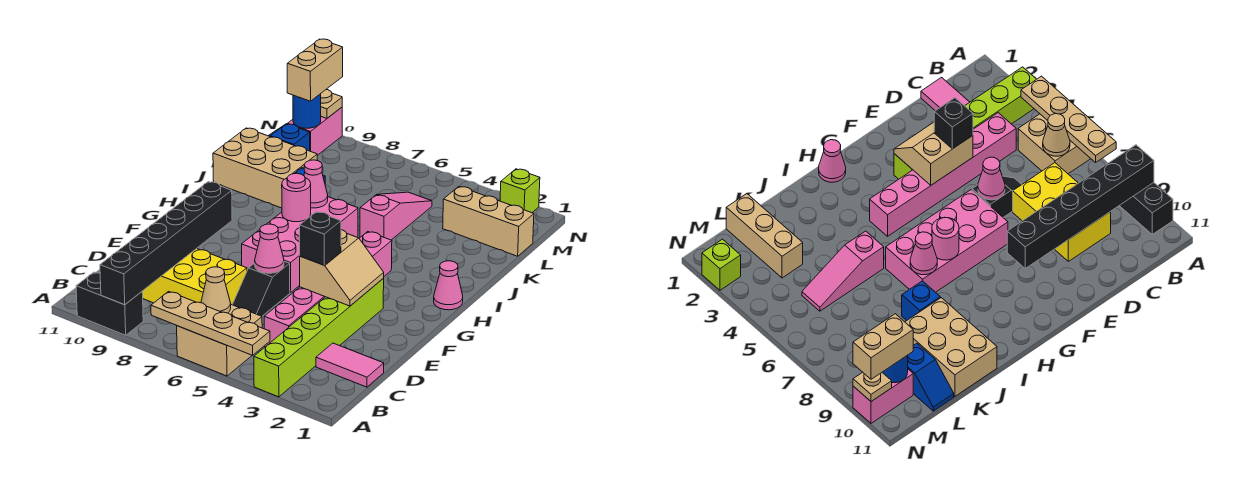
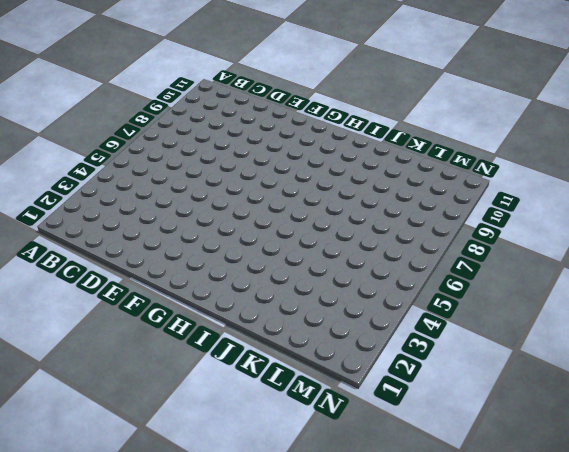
none -> lime 1x6 brick [254,279,384,397]
none -> tan 2x2 brick [177,305,262,376]
none -> black 1x2 brick [76,272,143,335]

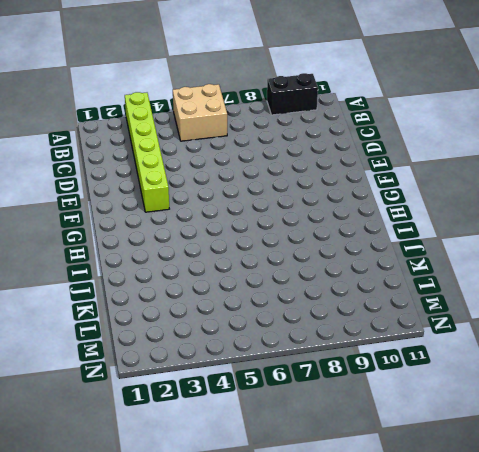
none -> pink 1x2 tile [316,343,384,387]
none -> pink 1x6 brick [264,232,392,347]
none -> yellow 2x3 brick [142,249,247,305]

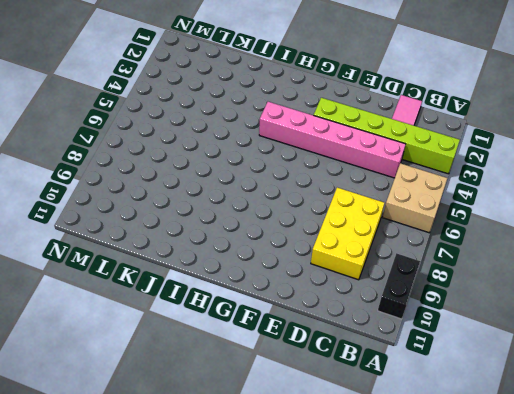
none -> black 1x2 slope [232,261,290,316]
none -> pink 2x4 brick [242,197,358,293]
none -> pink 1x1 cone [434,261,463,310]

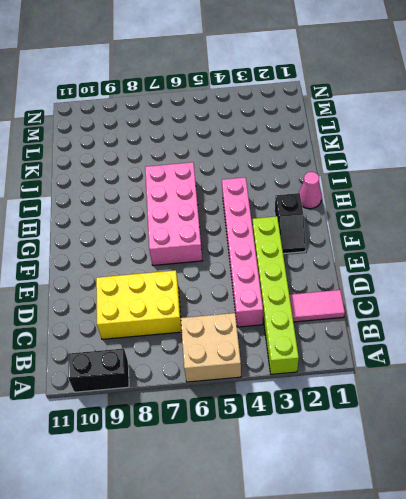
black 1x2 slope [275,193,306,254] -> black 1x2 slope moved to [232,261,290,316]
none -> pink 1x3 slope [360,192,432,240]
none -> blue 1x1 brick [902,281,940,321]
none -> tan 2x3 brick [213,128,317,208]

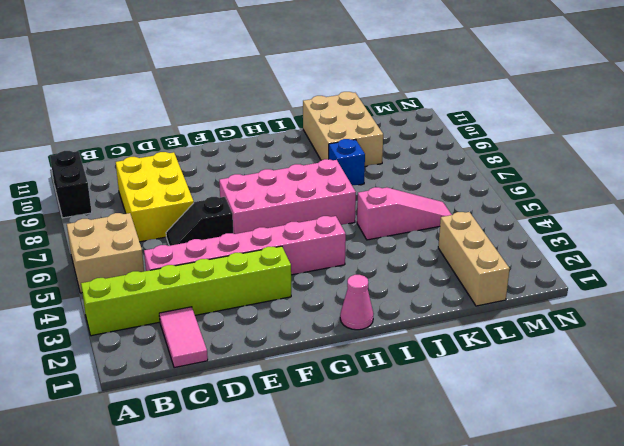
none -> blue 1x2 slope [268,124,310,151]
none -> pink 1x2 brick [288,107,342,155]
none -> lime 1x1 brick [500,169,540,213]

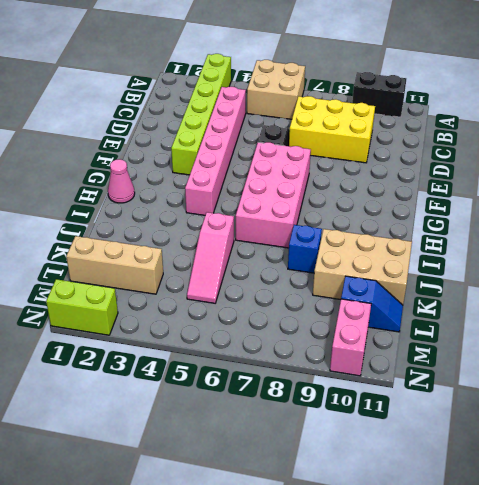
lime 1x2 brick [46,279,118,335] -> lime 1x1 brick [500,169,540,213]
none -> pink 1x2 tile [316,343,384,387]
none -> tan 1x4 plate [151,291,270,355]
none -> black 1x6 brick [100,182,232,305]

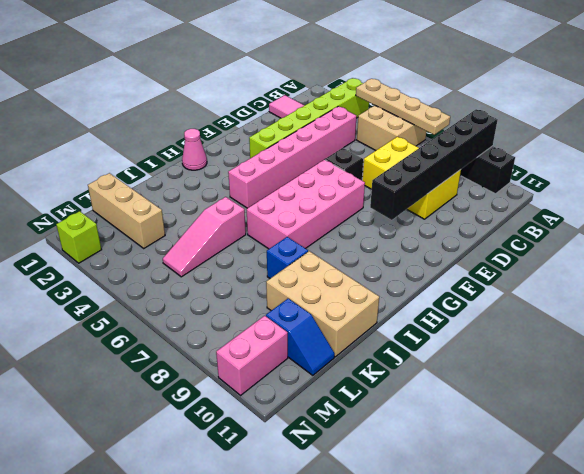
none -> tan 1x1 cone [201,267,231,313]
none -> tan 2x2 slope [300,230,384,306]
none -> pink 1x1 cone [255,224,284,273]

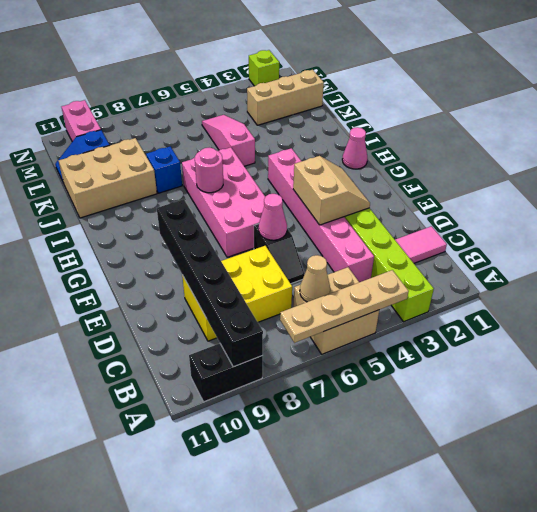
none -> pink 1x1 cone [304,160,328,208]
none -> blue 1x1 round brick [293,94,321,128]
none -> tan 1x1 plate [321,90,342,118]

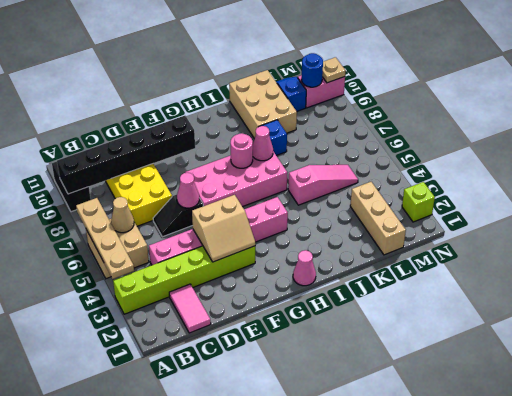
none -> black 1x1 brick [300,212,341,265]
none -> tan 1x2 brick [287,39,343,101]

